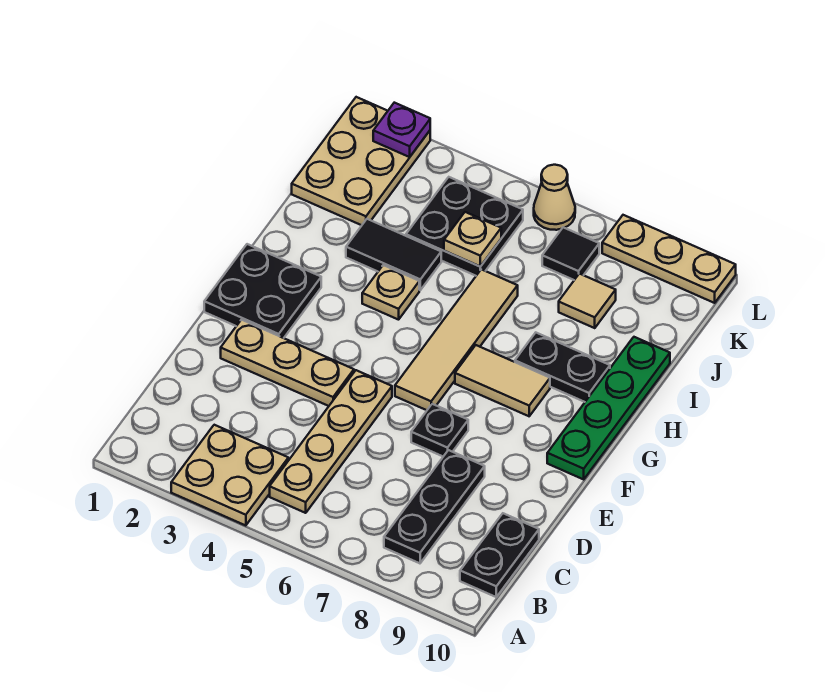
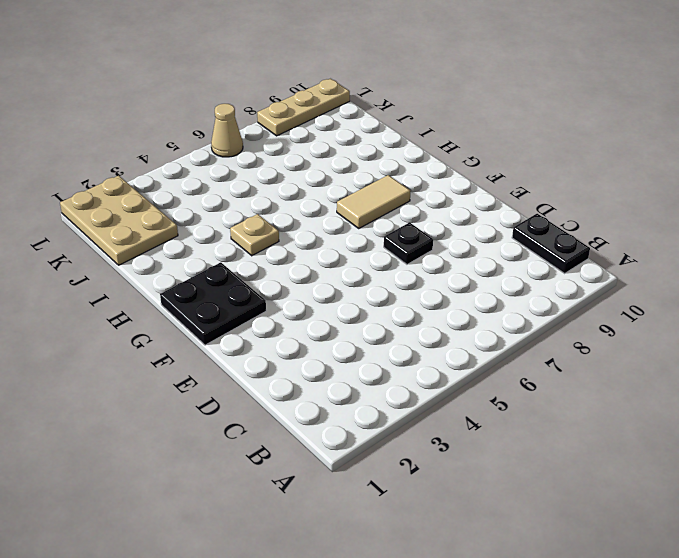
none -> tan 2x2 plate [171,425,288,526]
none -> tan 1x4 plate [270,370,392,513]
none -> black 1x3 plate [384,450,485,563]

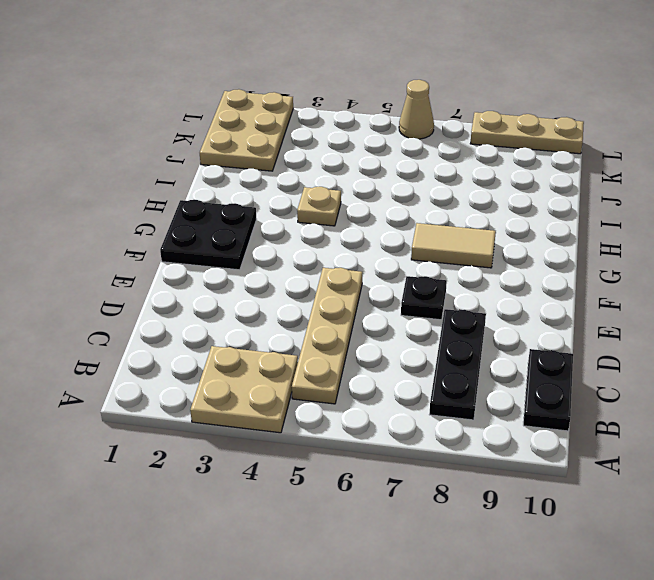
none -> tan 1x3 plate [221,320,354,406]
none -> tan 1x4 tile [395,269,518,410]
none -> green 1x4 plate [547,337,670,479]

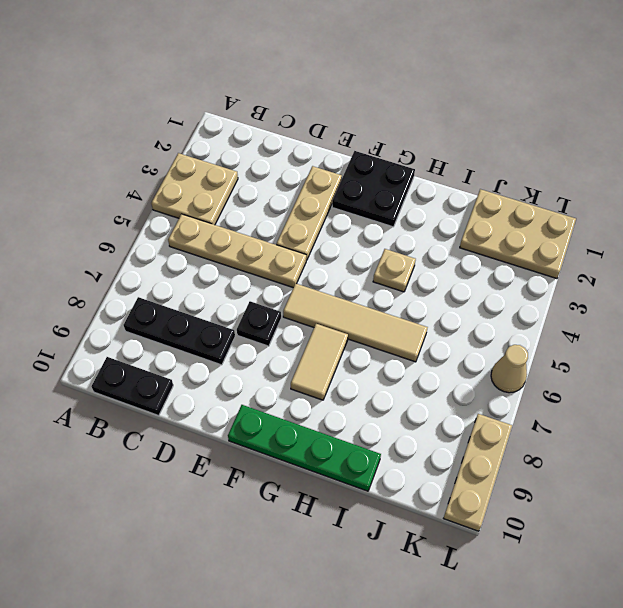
none -> black 1x2 plate [515,333,610,402]
none -> black 1x2 tile [346,219,441,290]
none -> black 2x2 plate [406,177,523,276]

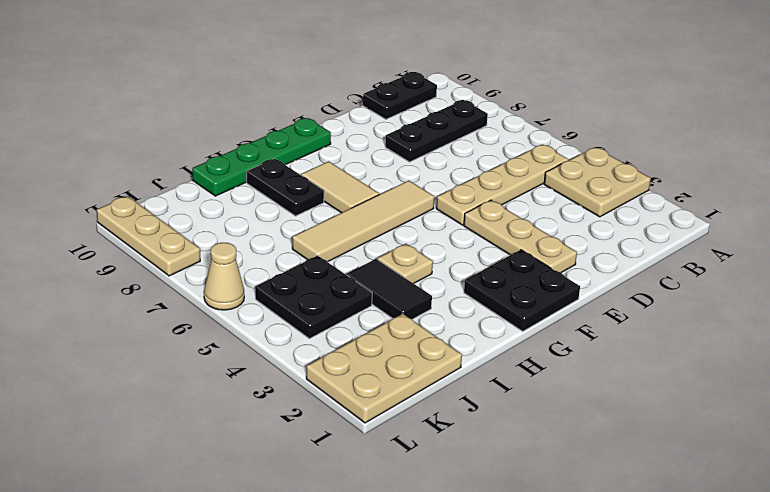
none -> black 1x1 plate [411,404,468,456]
none -> tan 1x1 tile [559,274,616,328]
none -> black 1x1 tile [542,227,599,280]

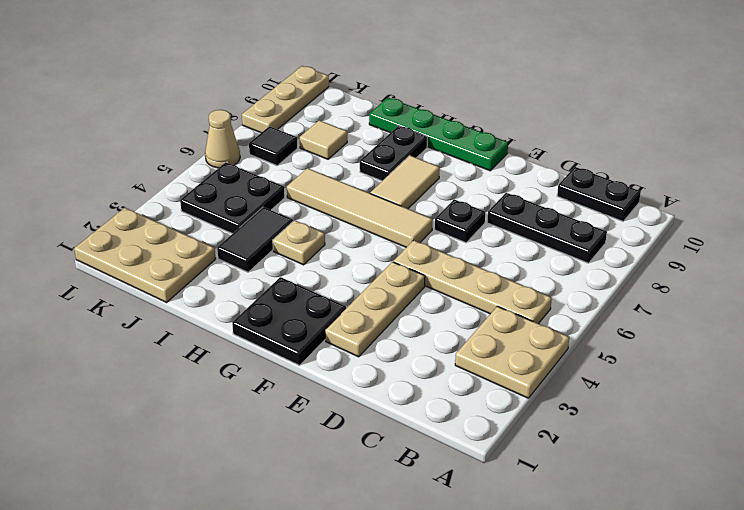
none -> tan 1x1 plate [444,212,501,266]
none -> purple 1x1 plate [373,103,430,157]

